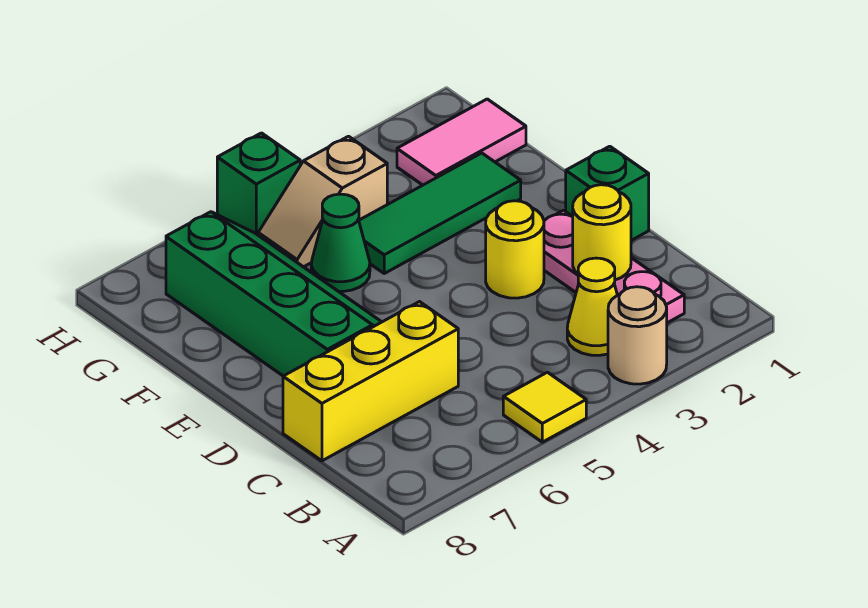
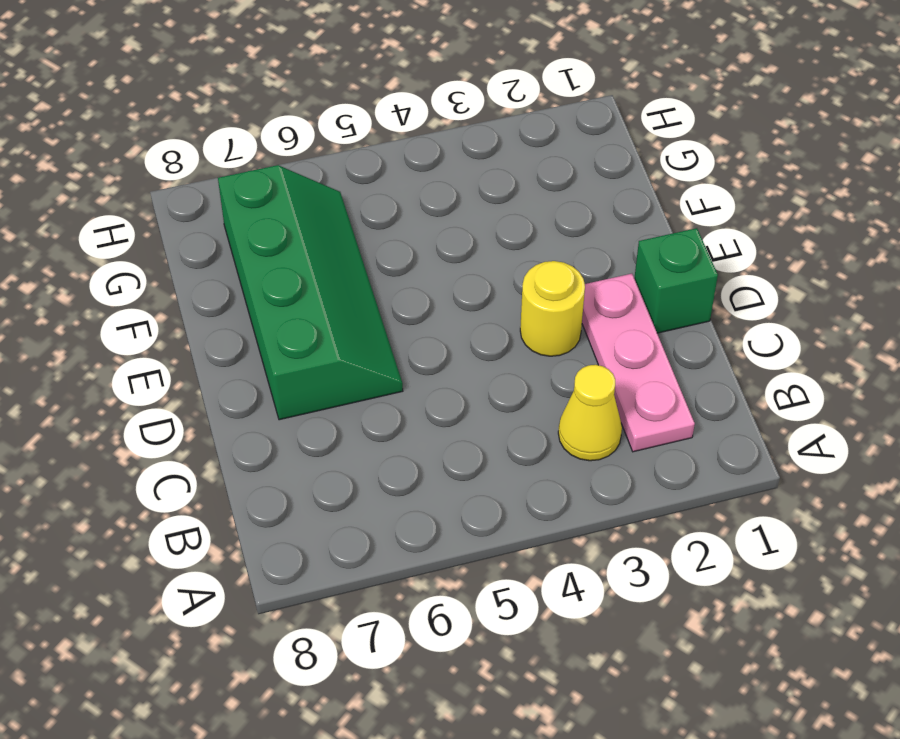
none -> tan 1x1 round brick [608,287,667,384]
none -> yellow 1x1 tile [503,372,586,442]
none -> yellow 1x3 brick [283,302,458,461]

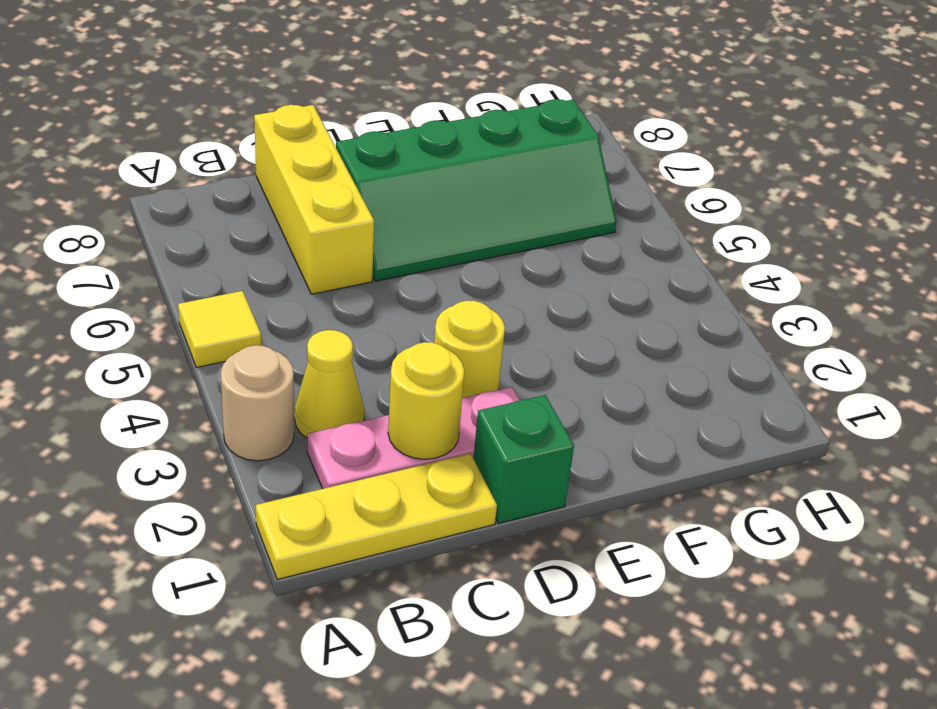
yellow 1x3 plate [256,454,497,579] -> none
none -> green 1x3 tile [359,153,521,273]
none -> green 1x1 cone [311,194,370,291]
none -> pink 1x2 tile [397,99,526,185]

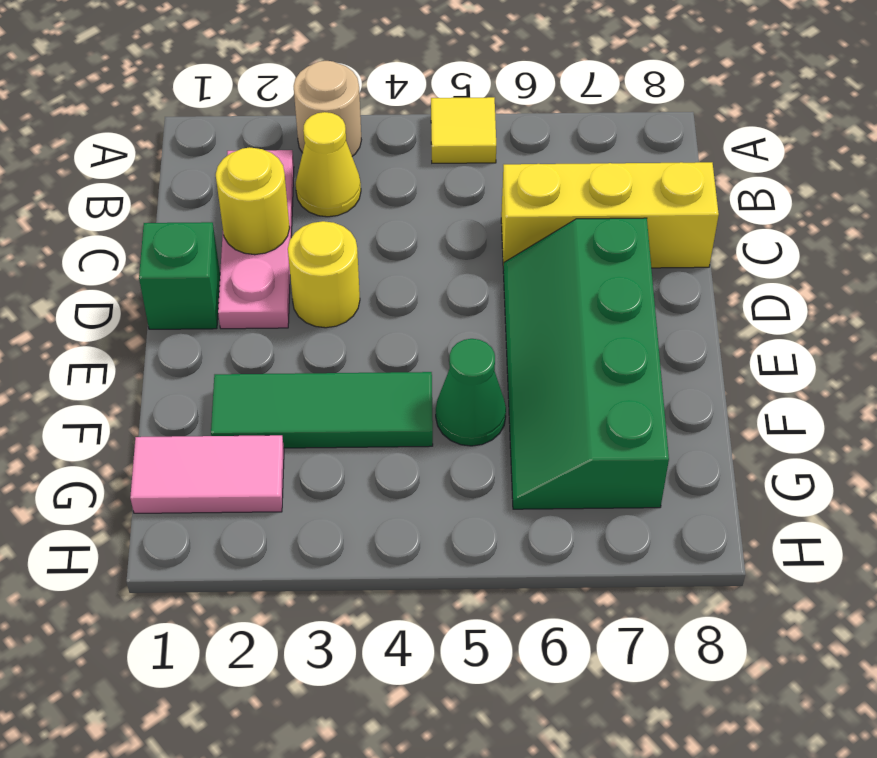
none -> tan 1x2 slope [258,136,387,267]
none -> green 1x1 brick [217,133,300,235]

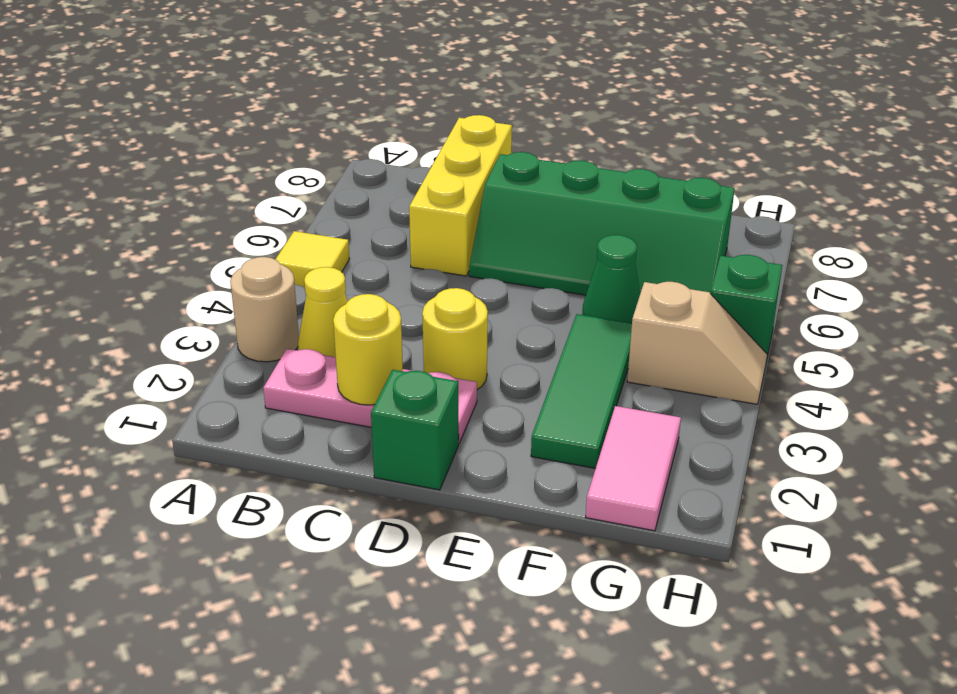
tan 1x2 slope [627,282,767,404] -> tan 1x2 slope turned to [258,136,387,267]

